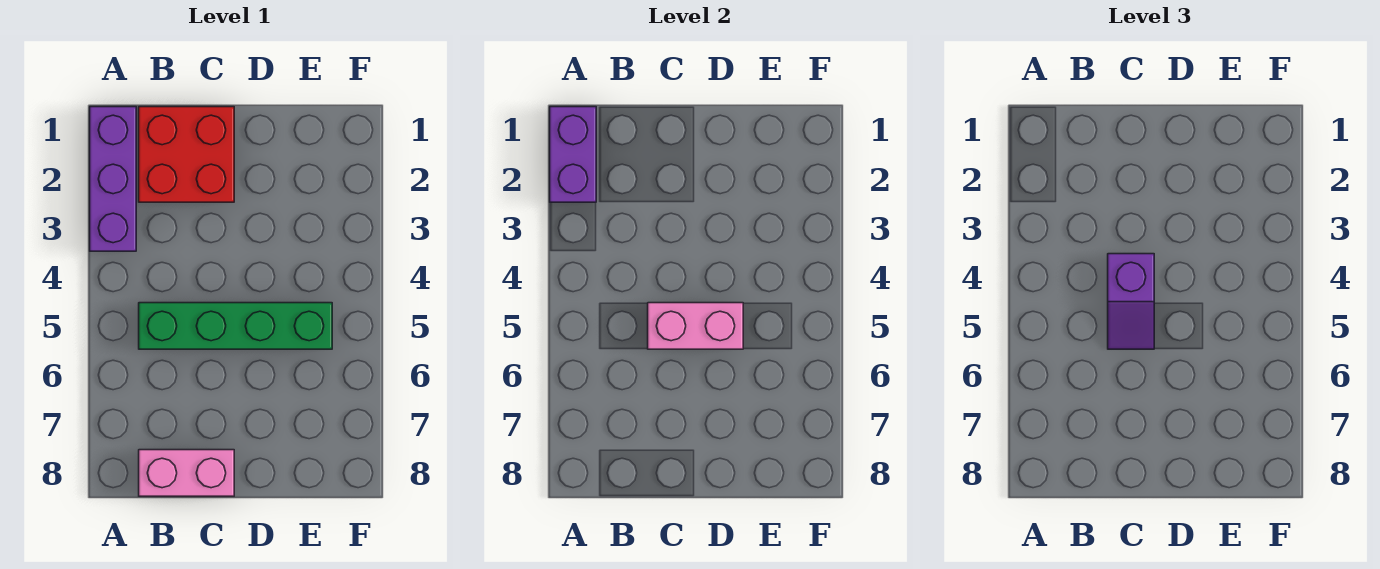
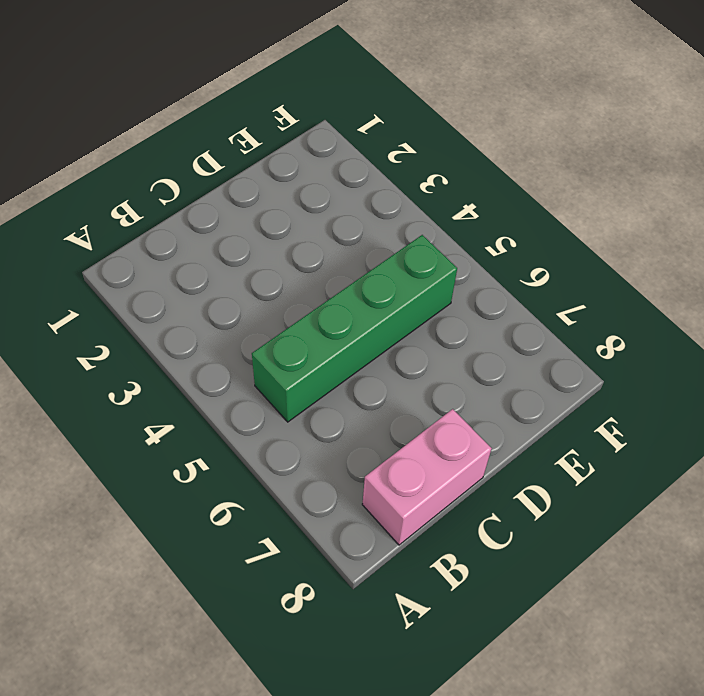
none -> purple 1x3 brick [90,107,136,251]
none -> red 2x2 brick [139,107,234,202]

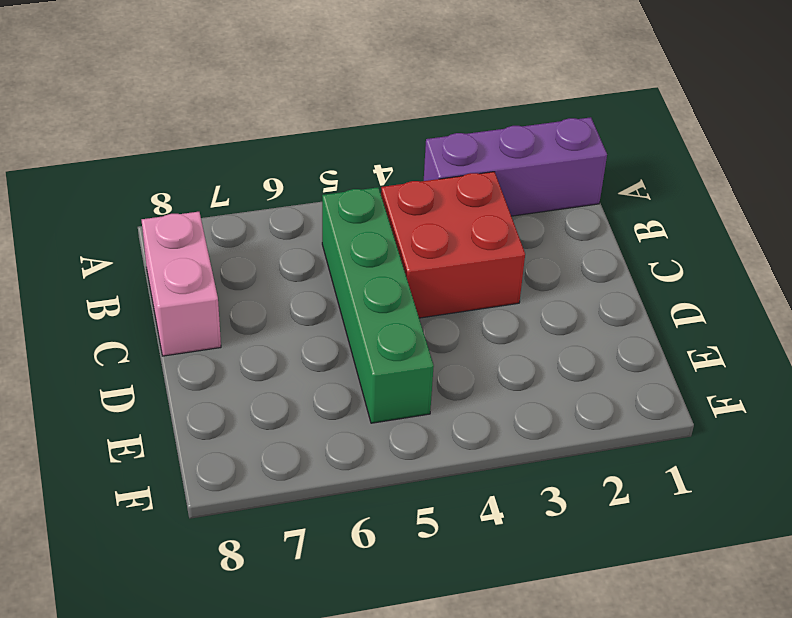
red 2x2 brick [381,172,525,318] -> red 2x2 brick moved to [139,107,234,202]
none -> purple 1x2 brick [550,107,596,202]
none -> pink 1x2 brick [648,303,743,349]

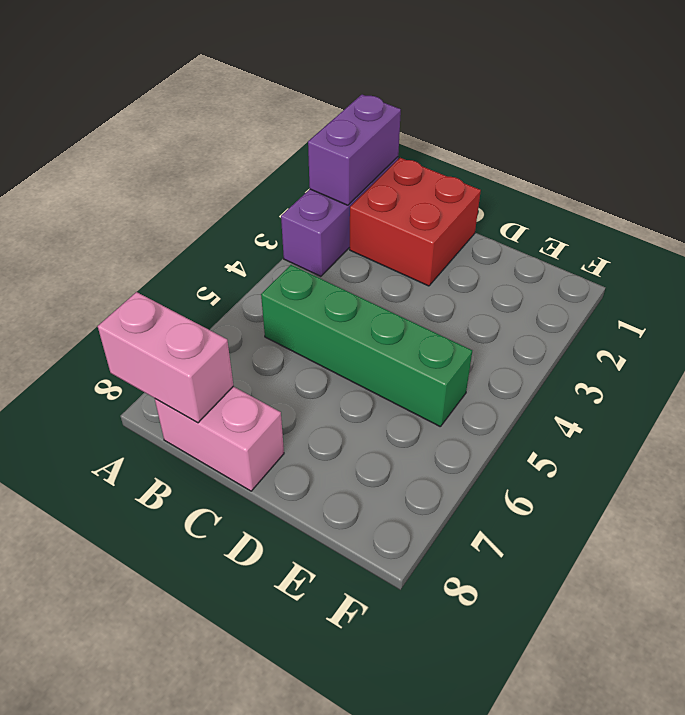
pink 1x2 brick [98,292,233,423] -> pink 1x2 brick moved to [648,303,743,349]
none -> purple 1x2 slope [1108,254,1154,349]

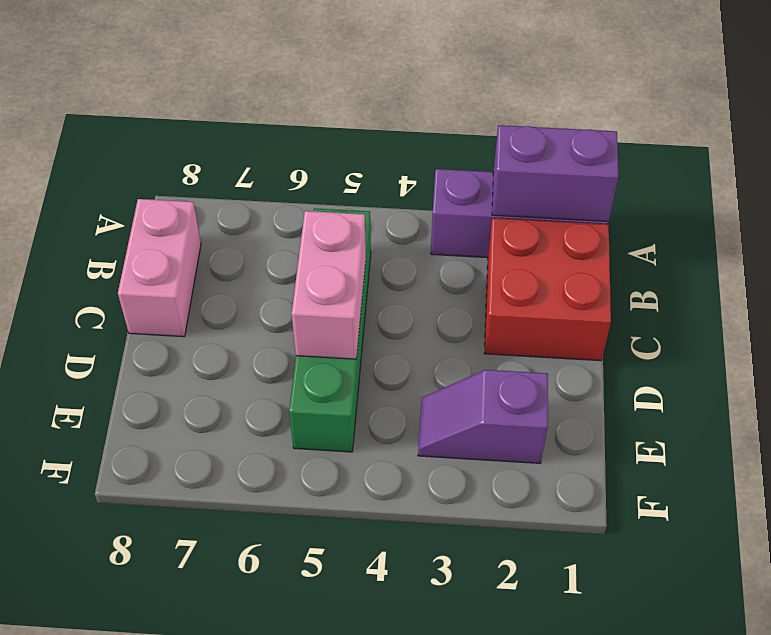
purple 1x2 slope [418,370,548,463] -> purple 1x2 slope moved to [1108,254,1154,349]

